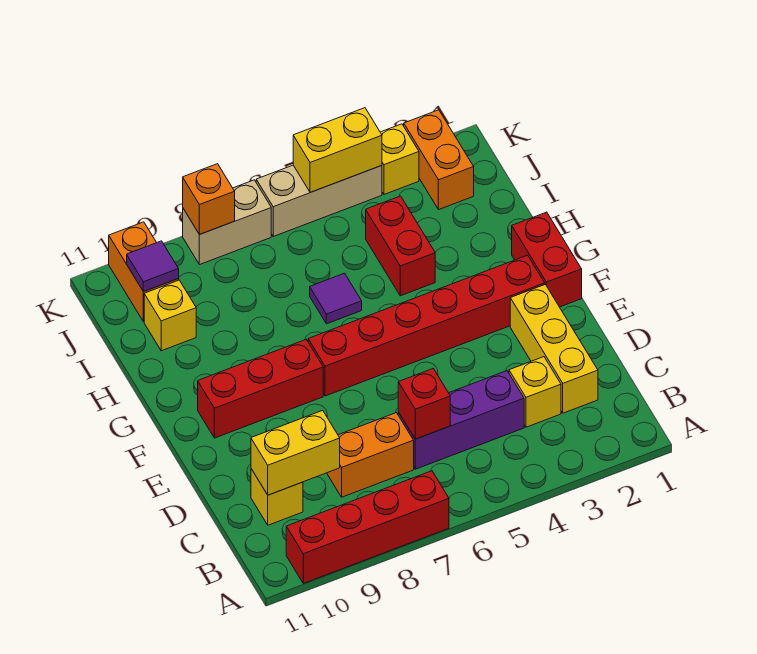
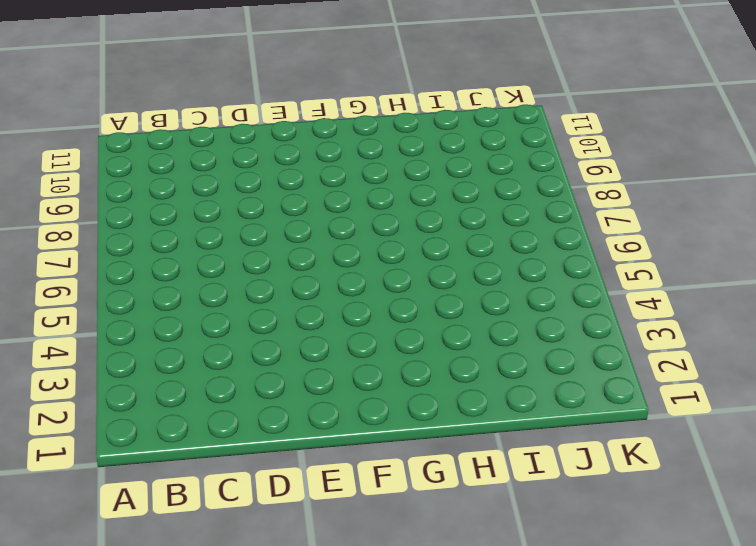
none -> red 1x4 brick [286,471,449,583]
none -> yellow 1x3 brick [510,285,598,413]
none -> yellow 1x1 brick [509,357,561,427]

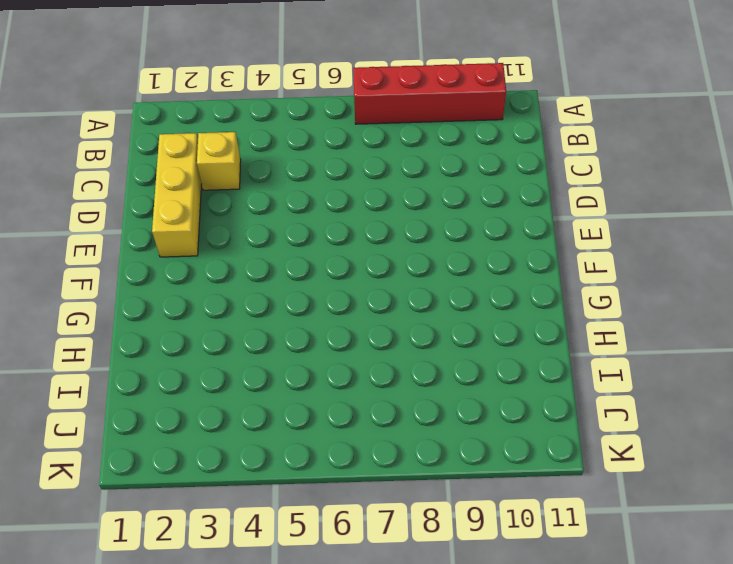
none -> purple 1x3 brick [398,371,524,469]
none -> orange 1x2 brick [327,413,414,497]
none -> yellow 1x1 brick [251,469,303,525]

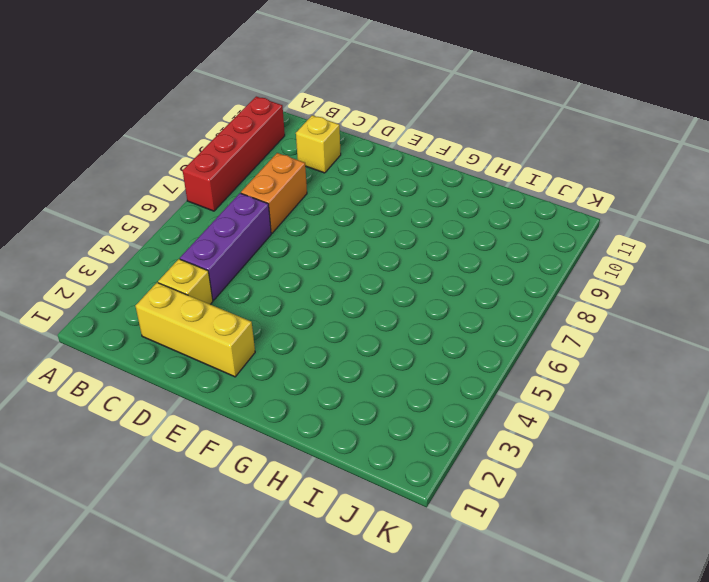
none -> red 1x2 brick [512,212,582,307]
none -> red 1x6 brick [308,255,545,396]
none -> red 1x3 brick [198,340,323,438]

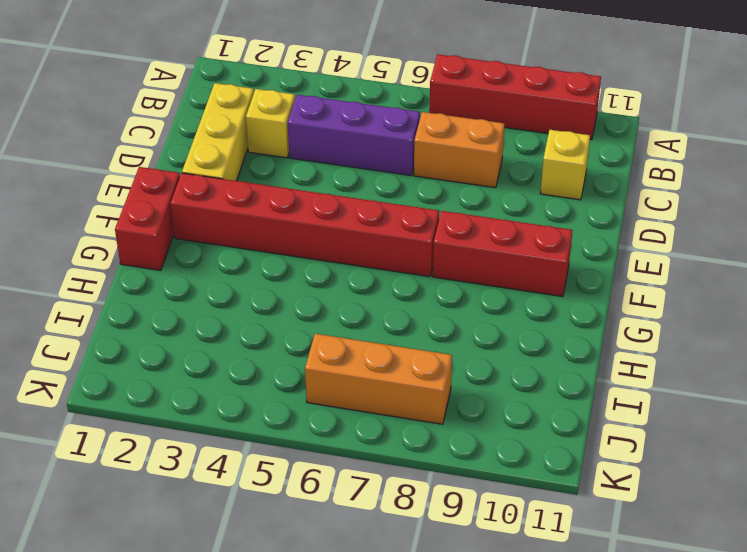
orange 1x3 brick [305,334,452,424] -> none
none -> red 1x2 brick [366,196,435,296]
none -> purple 1x1 tile [310,273,362,324]
none -> yellow 1x1 brick [144,280,196,351]

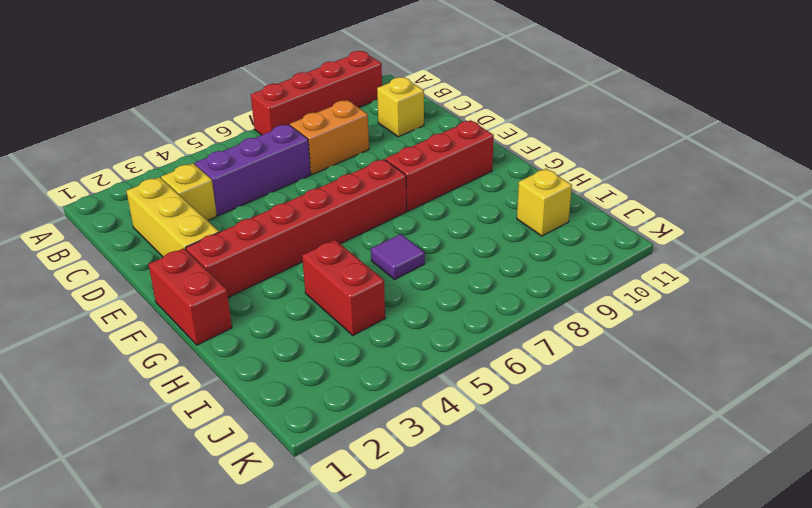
none -> orange 1x2 brick [404,110,474,210]
none -> orange 1x2 brick [109,222,179,322]
none -> yellow 1x1 brick [380,124,419,194]

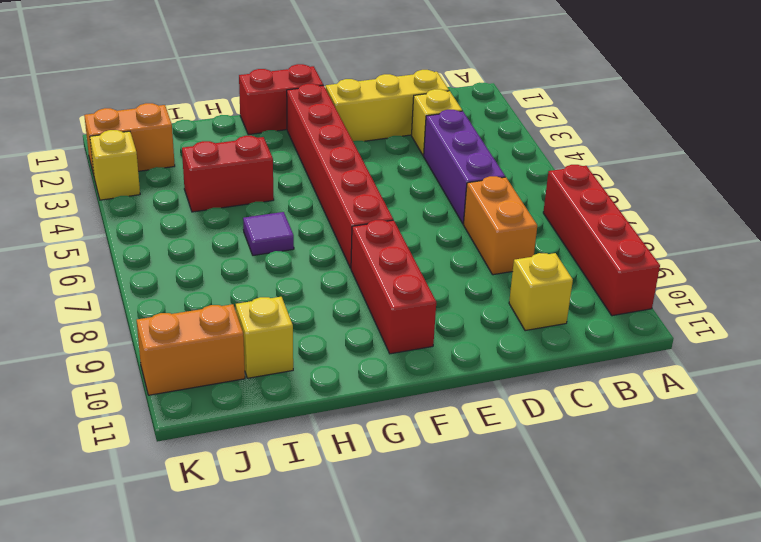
none -> tan 1x3 brick [256,165,382,236]
none -> tan 1x2 brick [183,180,271,265]
none -> red 1x1 brick [398,369,450,439]

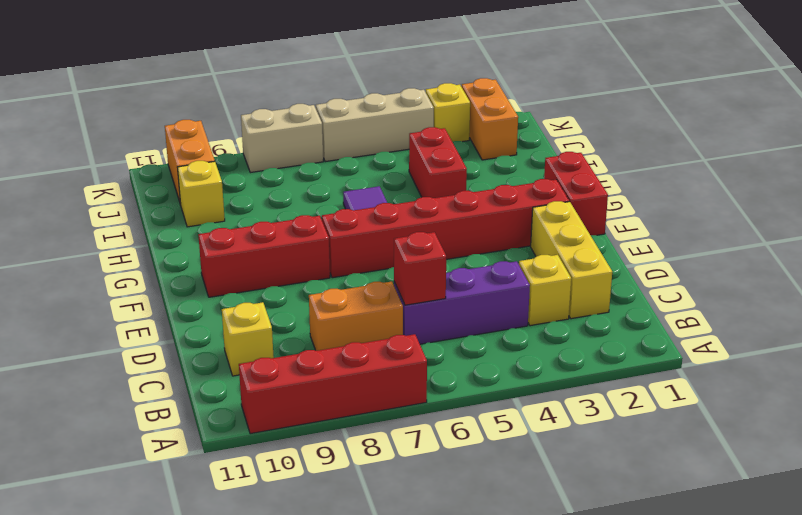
none -> yellow 1x2 brick [251,410,340,495]
none -> purple 1x1 tile [127,241,179,292]
none -> yellow 1x2 brick [293,108,382,192]

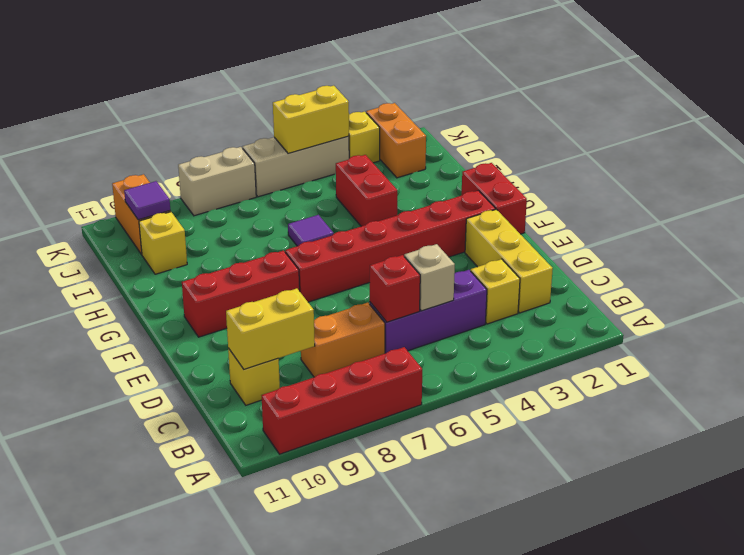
tan 1x1 brick [404,244,455,311] -> none
none -> orange 1x1 brick [183,164,235,235]

